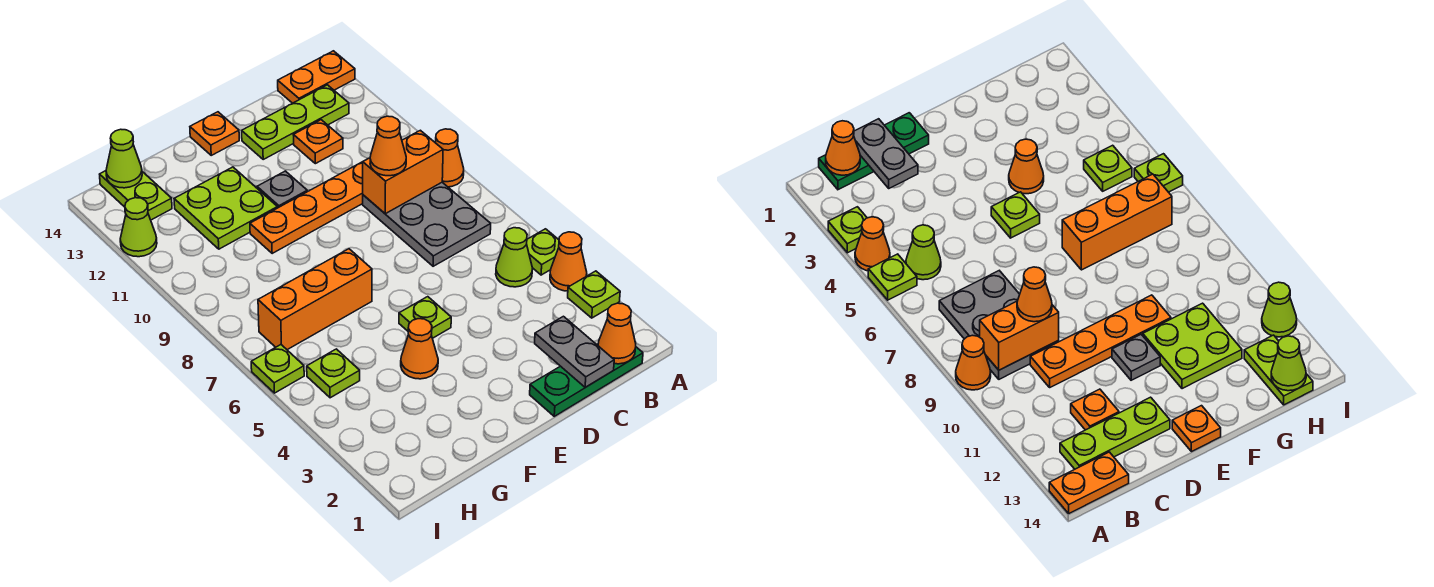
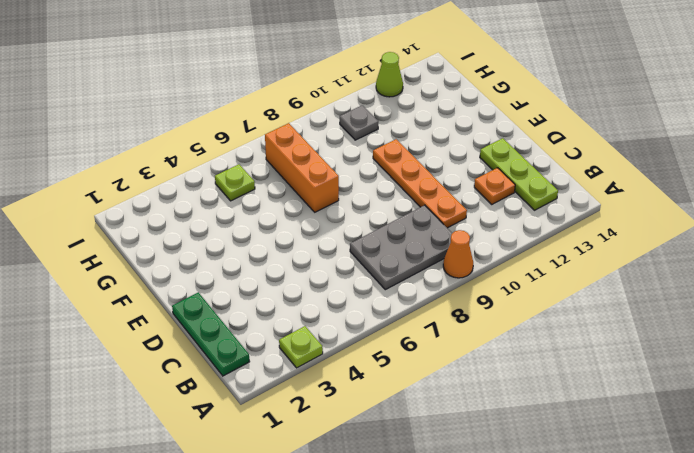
grey 1x1 plate [340,105,378,140] -> grey 1x1 plate moved to [257,171,307,208]
none -> orange 1x1 cone [550,232,587,291]
none -> lime 1x1 plate [527,229,559,275]
none -> orange 1x2 plate [278,51,355,103]

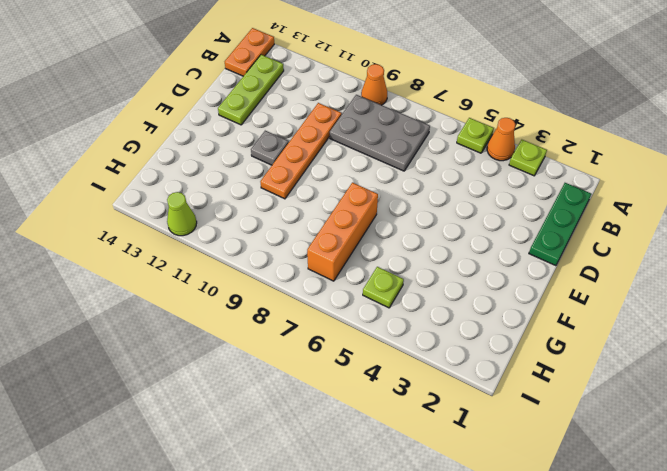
none -> lime 1x1 cone [496,228,532,287]
none -> orange 1x1 plate [294,120,343,164]
none -> lime 1x1 plate [399,297,451,338]

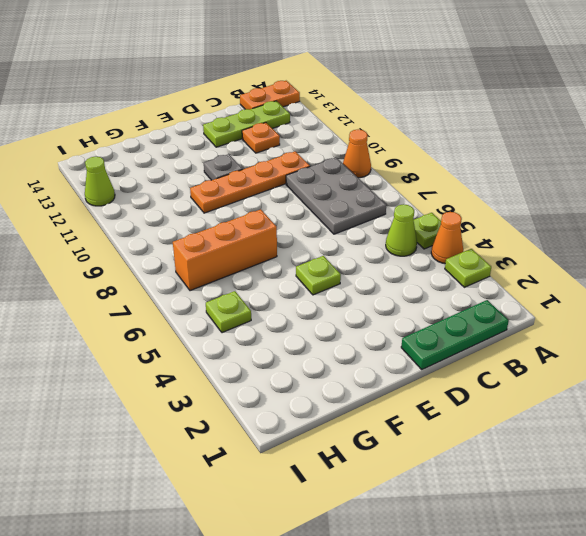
none -> orange 1x1 plate [190,112,239,155]
none -> orange 1x1 cone [401,319,438,379]
none -> lime 2x2 plate [174,167,277,249]

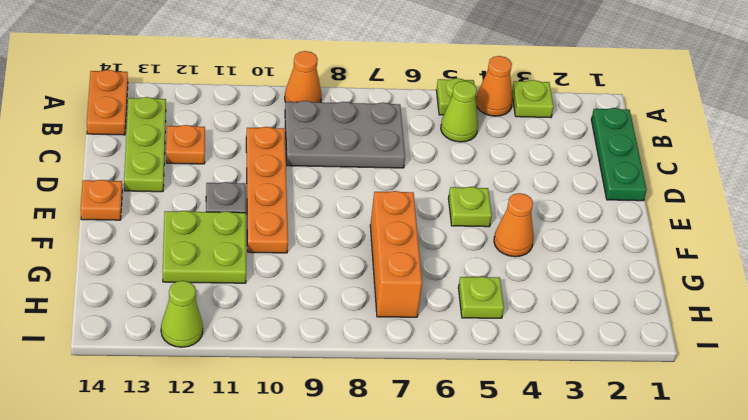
none -> lime 1x2 plate [100,171,172,220]
none -> lime 1x1 plate [251,345,304,393]
none -> orange 1x1 cone [598,303,636,364]

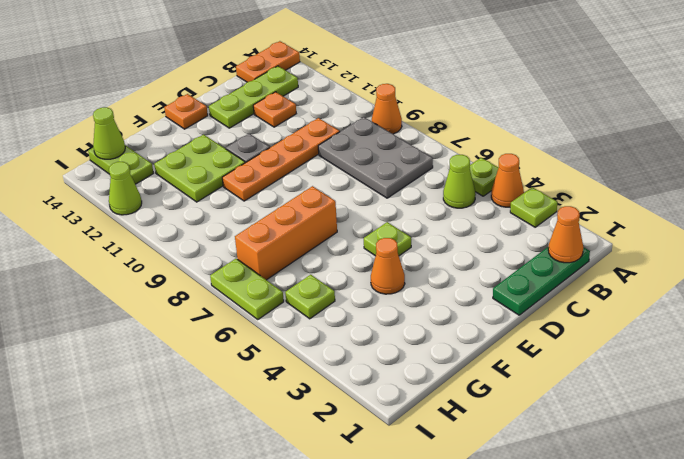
lime 1x2 plate [210,259,284,319] -> lime 1x1 plate [251,345,304,393]
none -> orange 1x2 brick [363,130,443,214]
none -> grey 1x2 plate [535,316,614,387]
none -> orange 1x1 cone [370,116,406,176]

